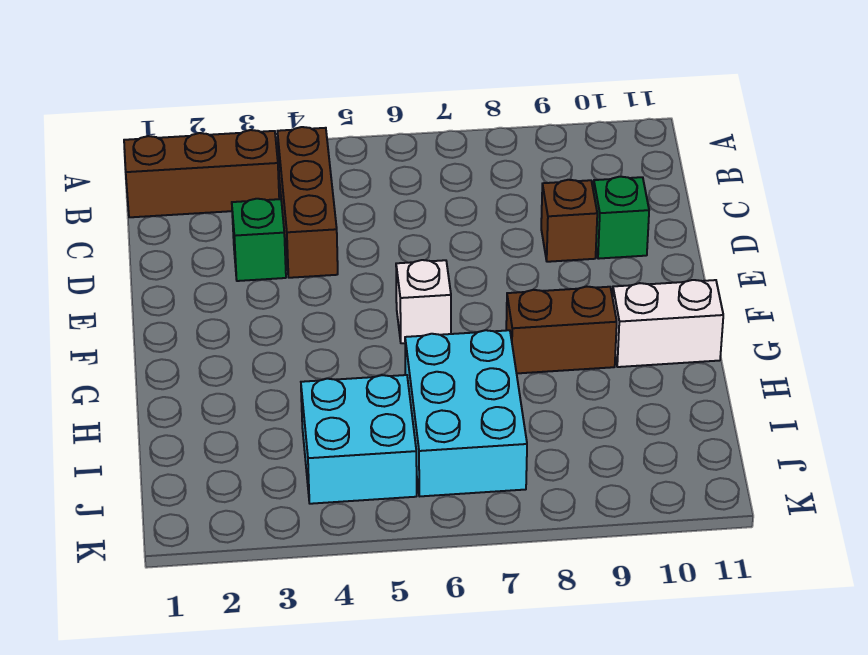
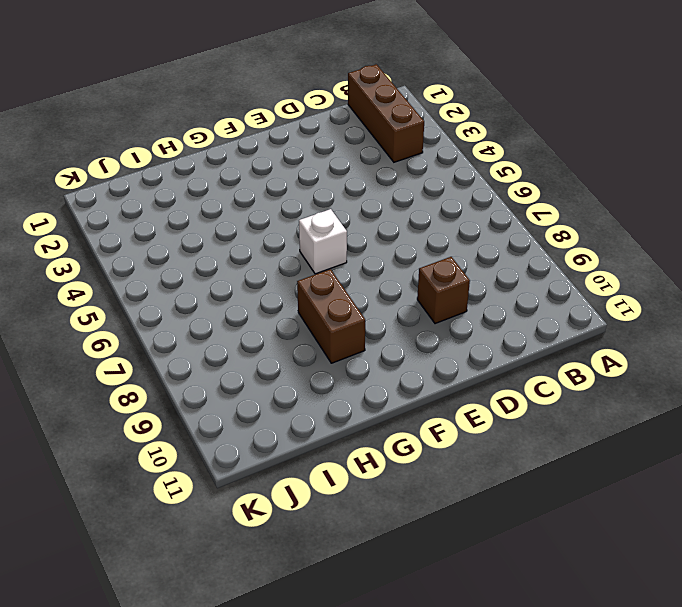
none -> brown 1x3 brick [277,127,338,278]
none -> green 1x1 brick [232,199,286,281]

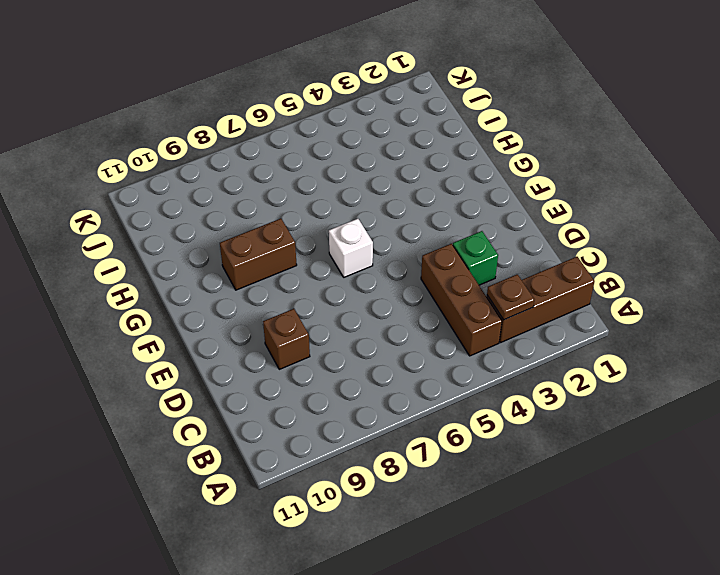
brown 1x1 plate [487,274,534,320] -> none
none -> green 1x1 brick [593,177,649,259]
none -> white 1x2 brick [613,280,723,367]

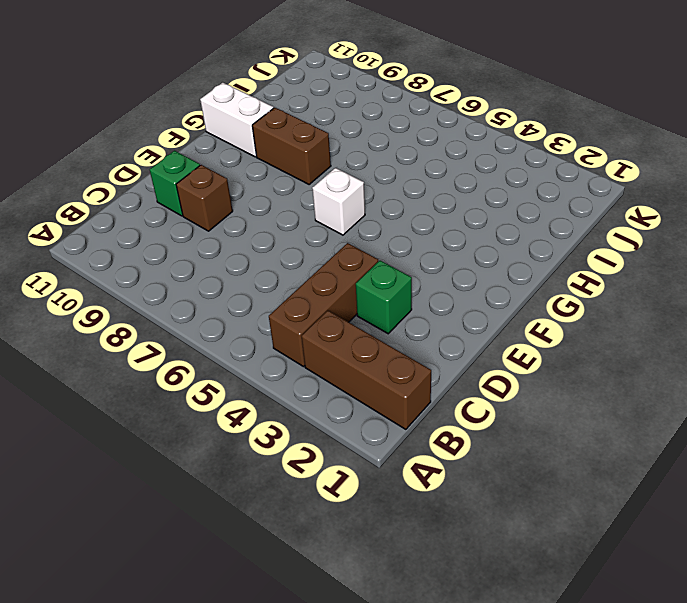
none -> cyan 2x3 brick [405,330,527,496]
none -> cyan 2x2 brick [301,375,417,504]

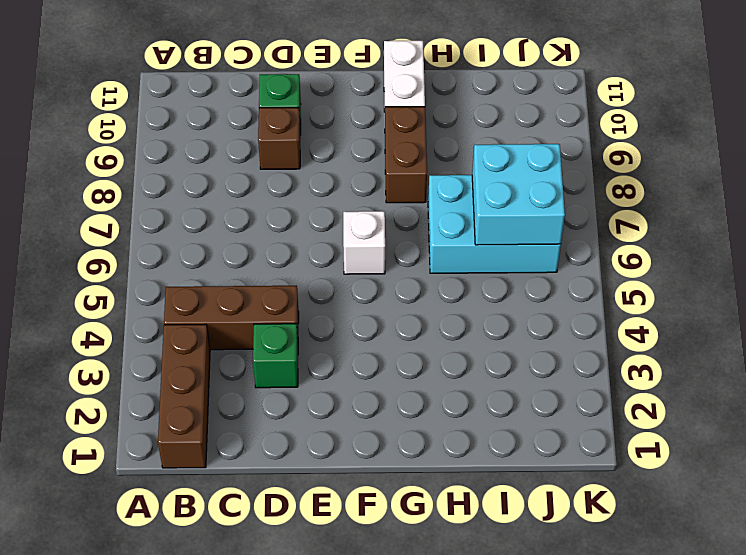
cyan 2x2 brick [472,144,565,245] -> cyan 2x2 brick moved to [301,375,417,504]

